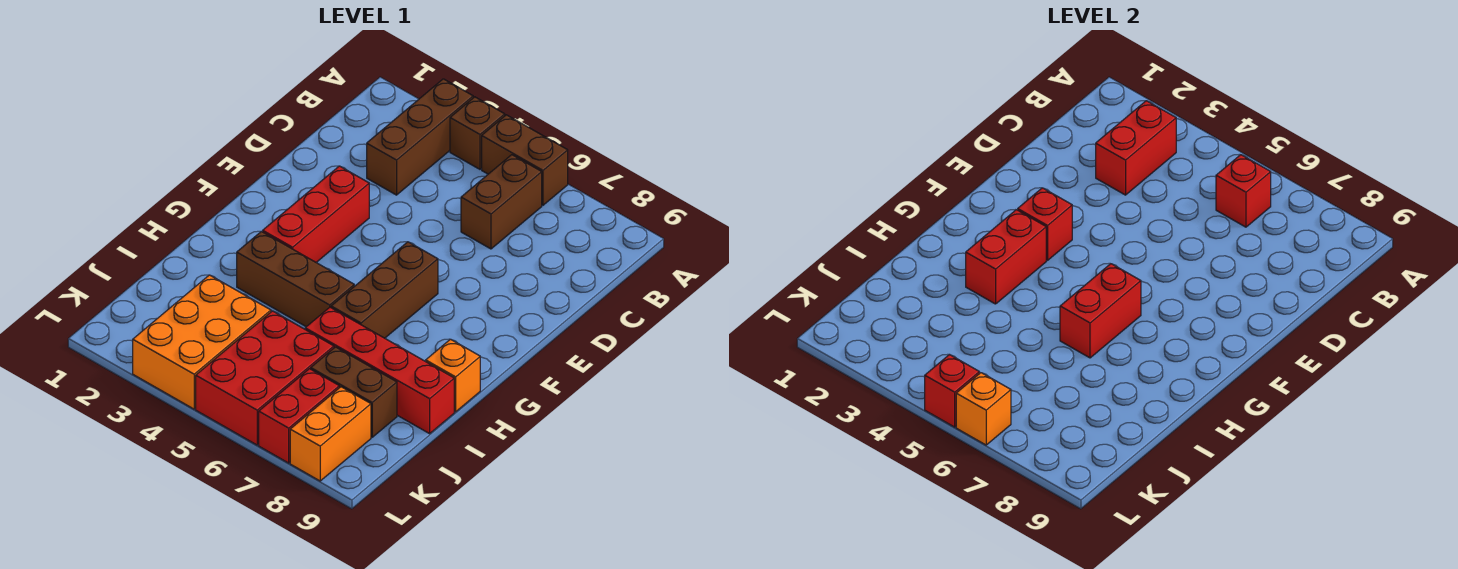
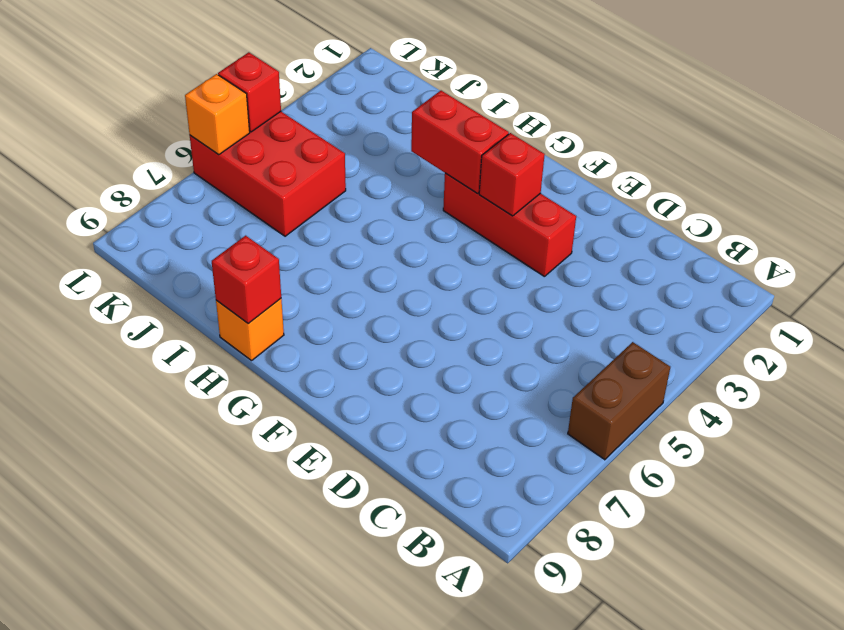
red 1x1 brick [212,236,281,324] -> red 1x1 brick moved to [1216,155,1271,227]
none -> brown 1x3 brick [367,79,473,195]
none -> brown 1x1 brick [450,97,505,169]
none -> brown 1x2 brick [461,155,542,249]

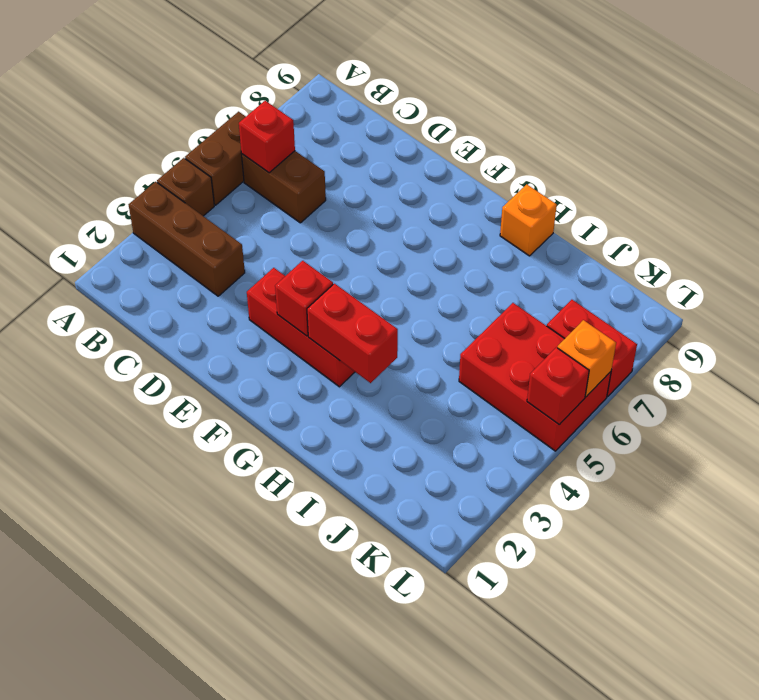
none -> brown 1x3 brick [331,242,438,338]
none -> brown 1x3 brick [237,231,354,327]
none -> red 1x4 brick [305,307,454,434]

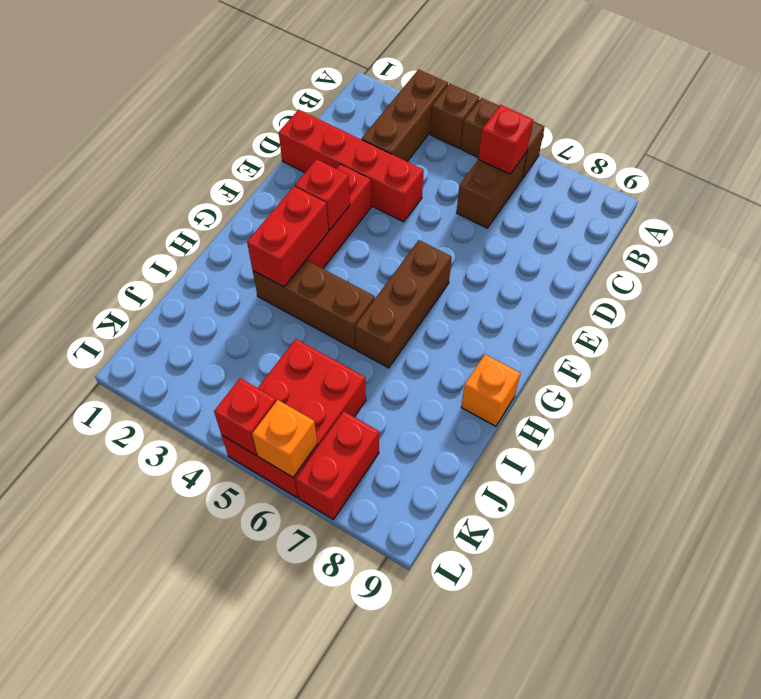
red 1x4 brick [279,110,424,222] -> red 1x4 brick moved to [305,307,454,434]
none -> orange 2x3 brick [133,275,271,409]
none -> brown 1x2 brick [311,347,397,437]
none -> orange 1x2 brick [290,387,371,481]

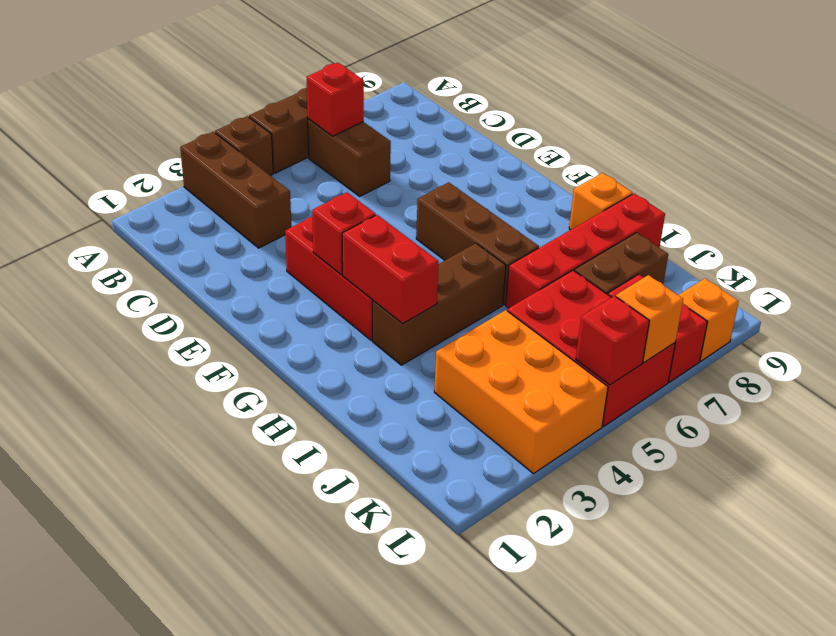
orange 1x1 brick [678,278,739,361] -> orange 1x2 brick [290,387,371,481]
none -> red 1x2 brick [1096,101,1176,195]
none -> red 1x2 brick [1060,264,1141,358]

